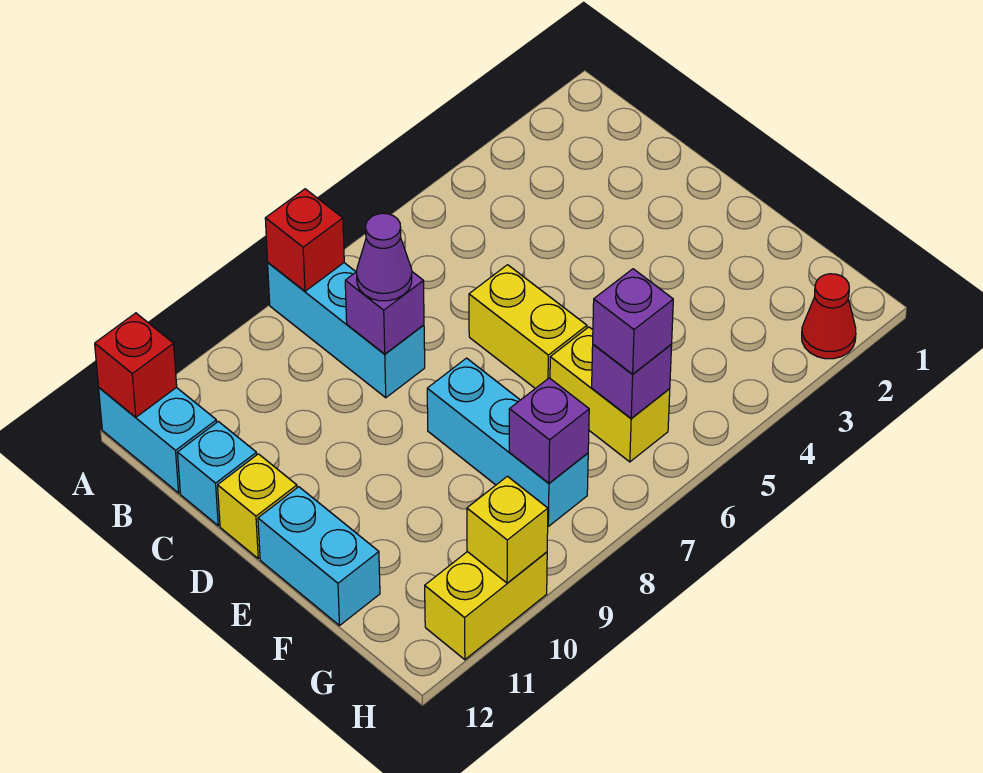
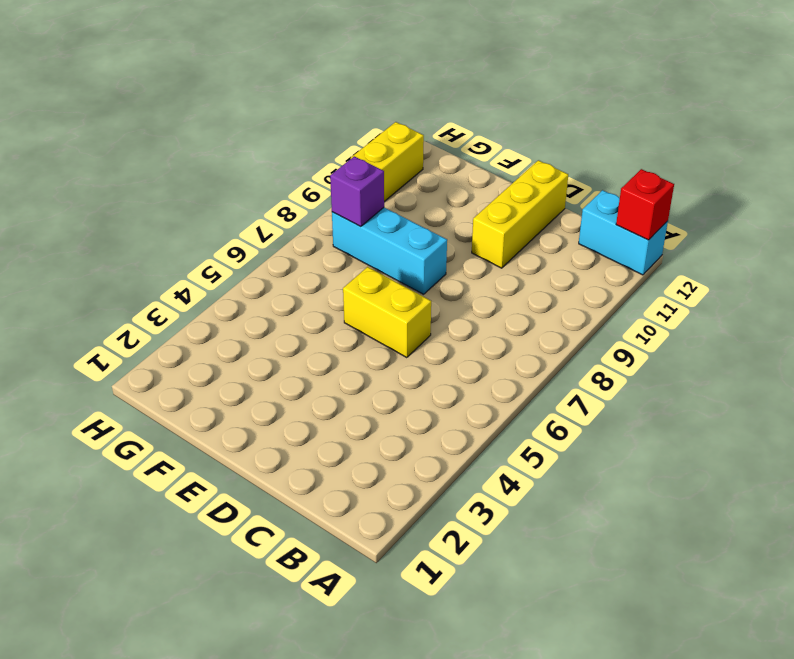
yellow 1x3 brick [472,160,568,268] -> yellow 1x1 brick [218,454,297,559]
none -> cyan 1x3 brick [268,263,425,398]
none -> cyan 1x1 brick [177,421,257,526]
none -> cyan 1x2 brick [258,487,380,625]

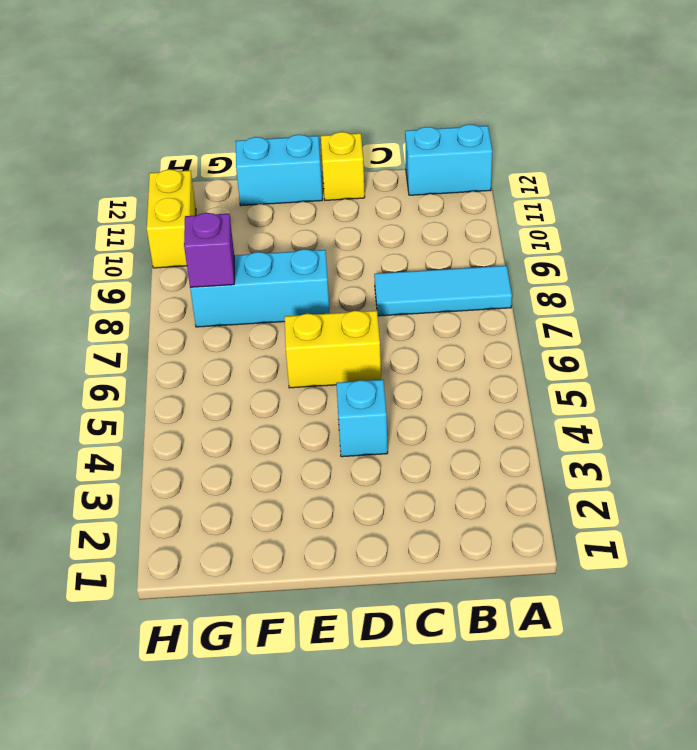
cyan 1x3 tile [374,266,512,316] -> cyan 1x3 brick [268,263,425,398]
cyan 1x1 brick [336,380,388,457] -> cyan 1x1 brick moved to [177,421,257,526]
none -> yellow 1x2 brick [550,327,670,462]
none -> red 1x1 cone [802,274,856,359]
none -> red 1x1 brick [265,189,344,291]

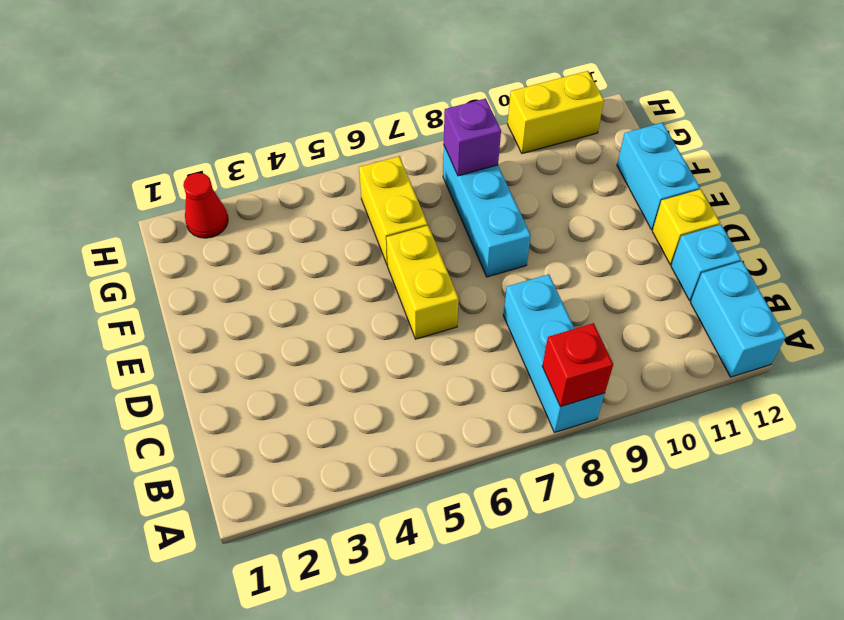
none -> red 1x1 brick [95,313,177,417]
none -> purple 1x1 brick [345,272,424,354]
none -> purple 1x1 brick [592,344,672,419]

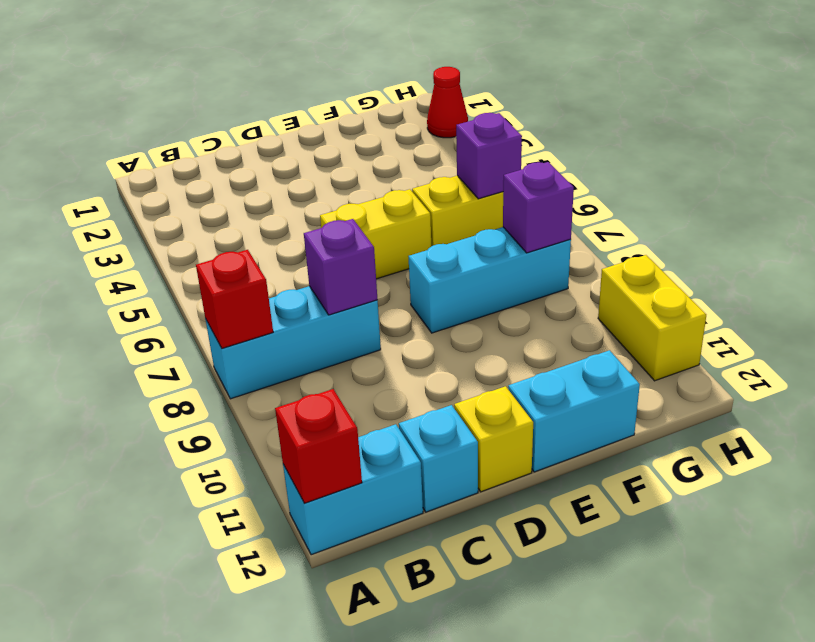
none -> yellow 1x1 brick [467,476,548,583]
none -> purple 1x1 cone [357,213,412,301]
none -> purple 1x1 brick [593,269,673,374]

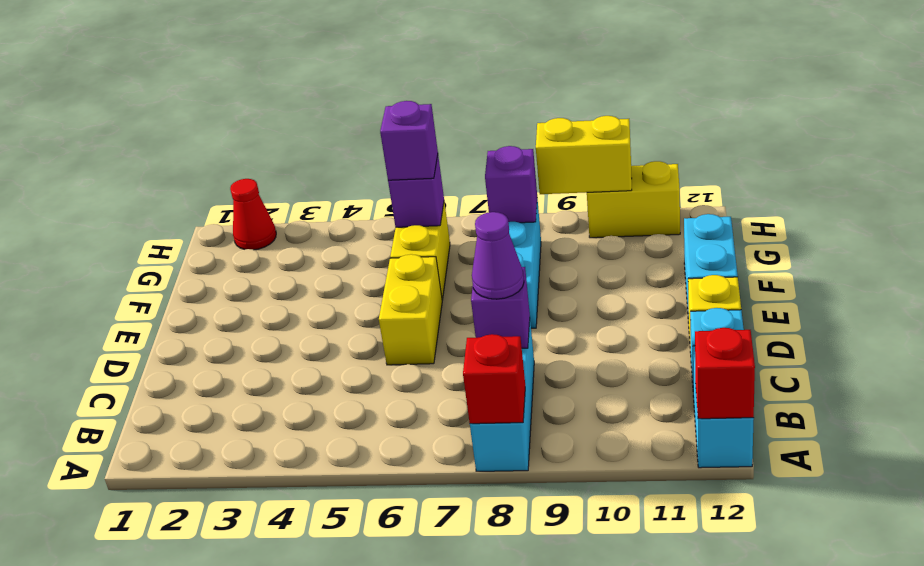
yellow 1x2 brick [536,116,632,194] -> yellow 1x1 brick [467,476,548,583]

